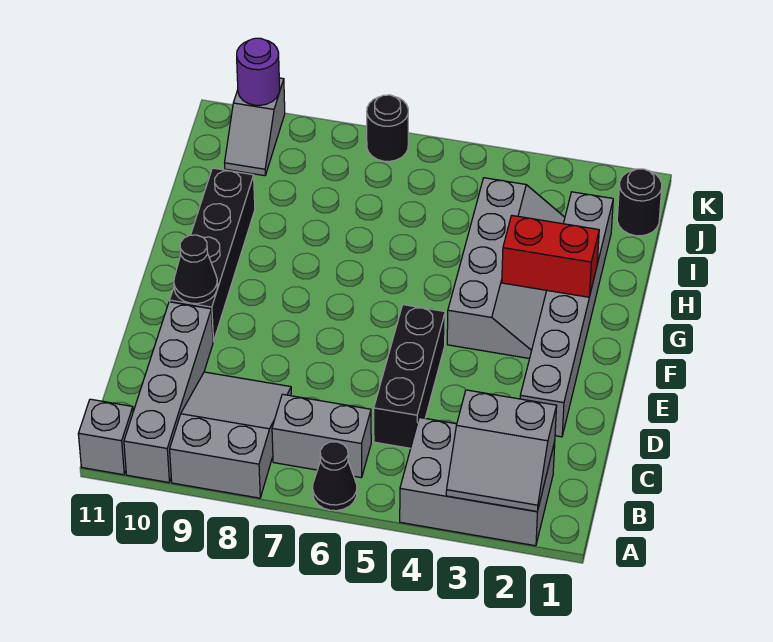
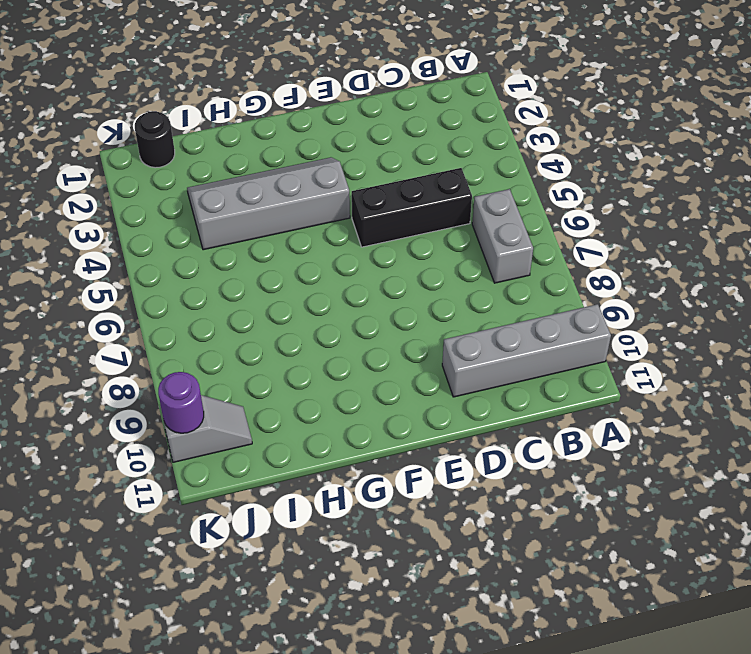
none -> grey 2x3 brick [400,417,555,546]
none -> black 1x1 cone [313,442,357,511]
none -> grey 2x3 slope [170,372,291,498]

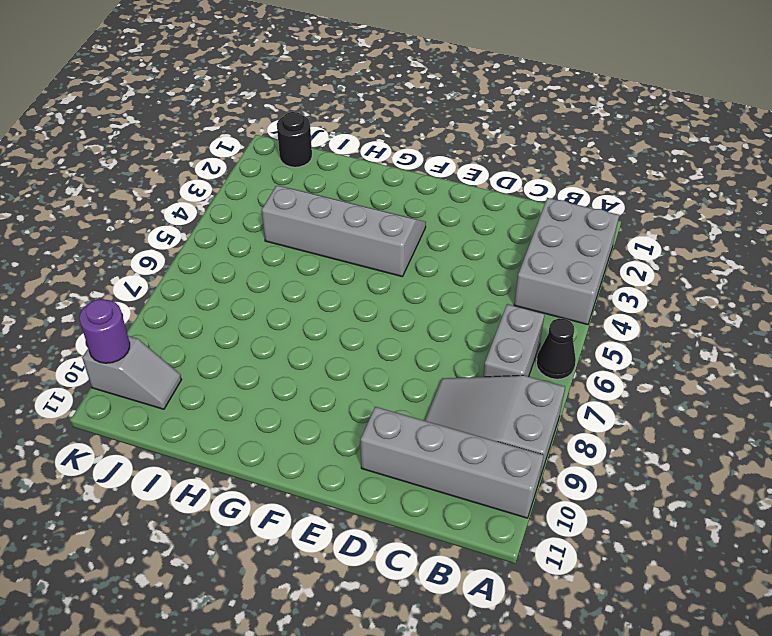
none -> grey 1x1 brick [78,399,133,475]
none -> black 1x3 brick [374,305,445,448]
none -> grey 1x6 brick [520,192,613,437]

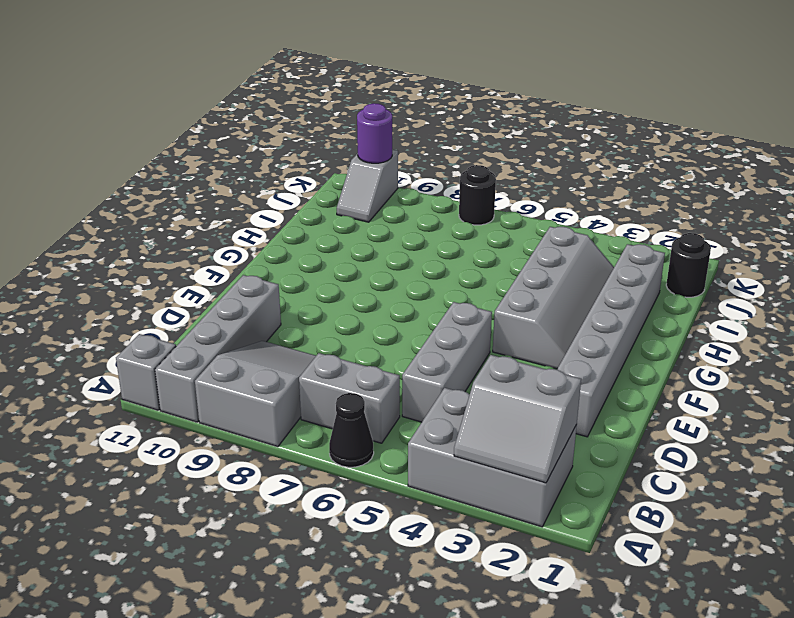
grey 1x3 brick [402,302,492,422] -> black 1x3 brick [374,305,445,448]
none -> black 1x4 brick [170,168,255,341]
none -> black 1x1 cone [174,235,218,304]
none -> red 1x2 brick [502,216,599,297]

